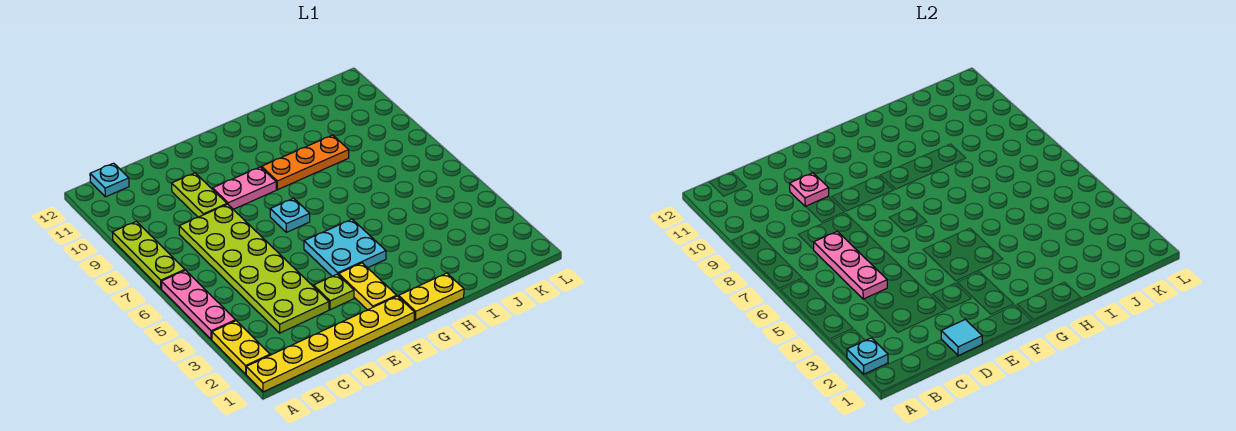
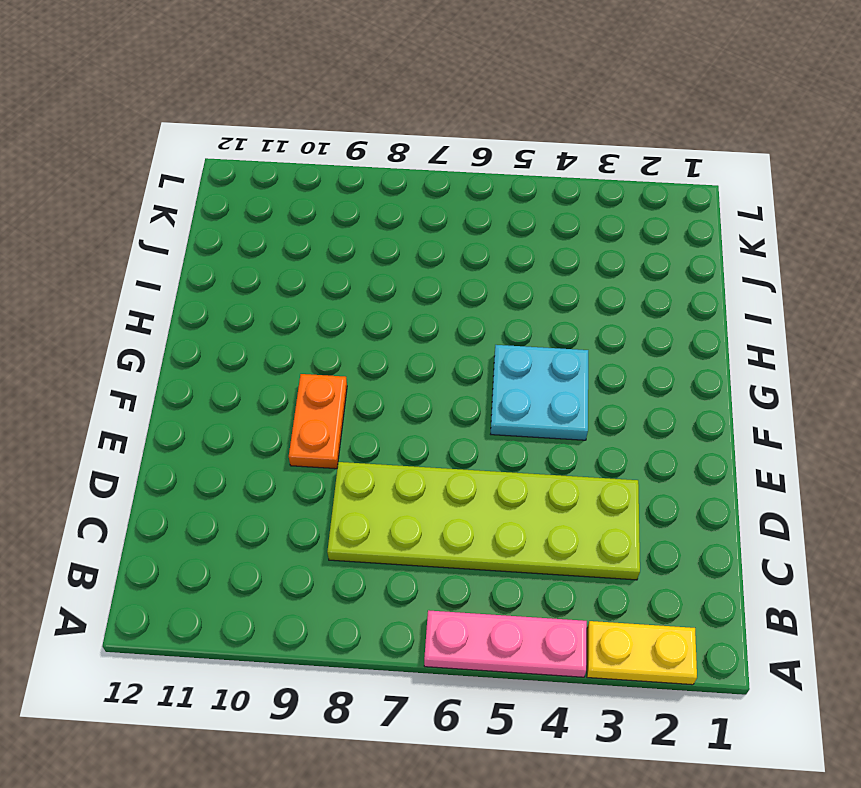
orange 1x2 plate [289,374,347,469] -> pink 1x2 plate [213,167,276,209]
none -> yellow 1x6 plate [246,296,415,392]
none -> lime 1x3 plate [113,221,185,289]
none -> cyan 1x1 plate [90,163,129,197]

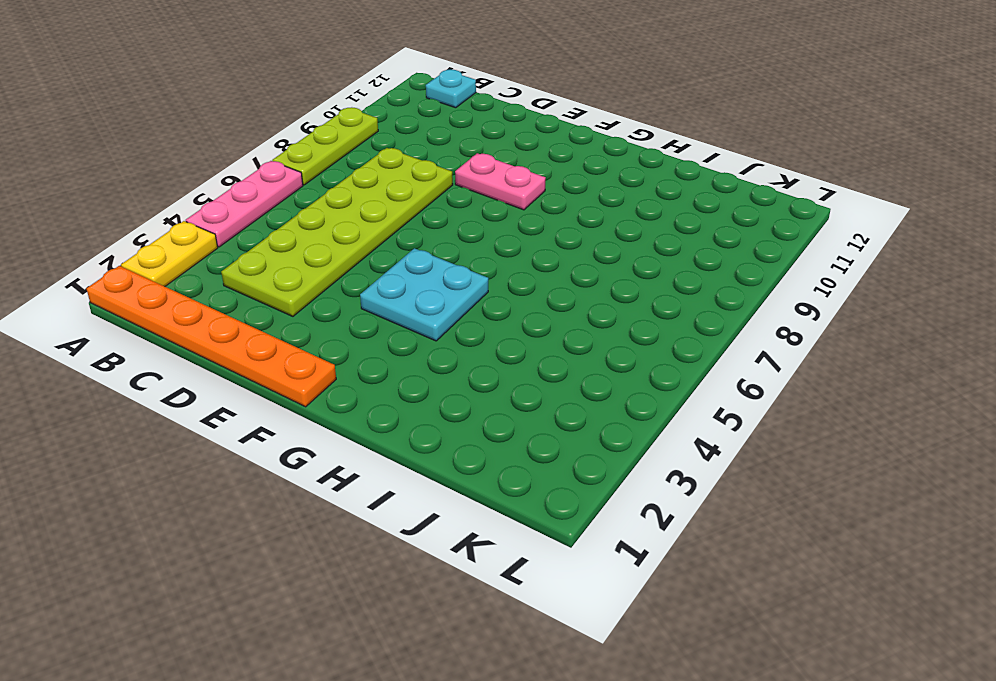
orange 1x6 plate [87,266,336,407] -> yellow 1x6 plate [246,296,415,392]
none -> lime 1x2 plate [172,173,227,217]
none -> lime 1x1 plate [314,274,354,310]
none -> yellow 1x2 plate [339,263,397,310]

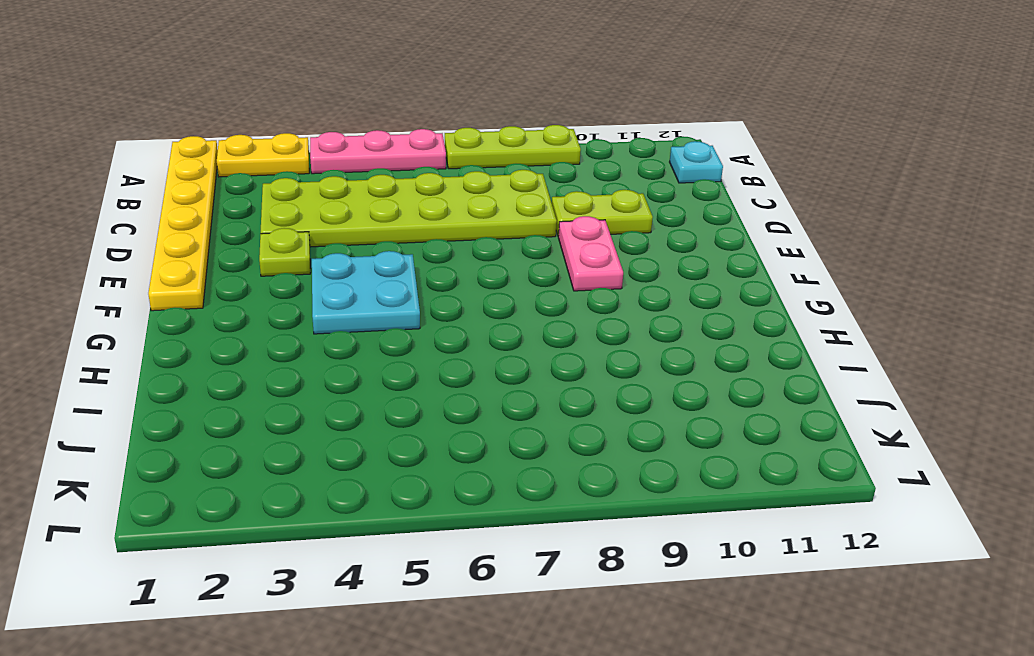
none -> yellow 1x2 plate [339,263,397,310]
none -> cyan 1x1 plate [270,198,310,232]
none -> yellow 1x2 plate [399,273,464,320]

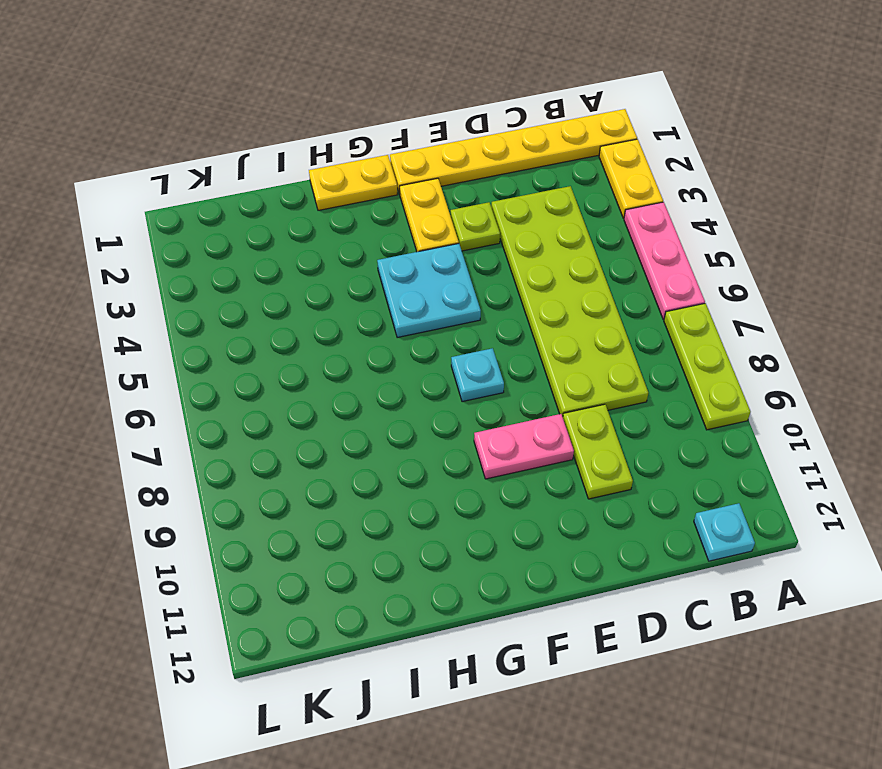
none -> orange 1x3 plate [262,135,349,190]
none -> cyan 1x1 plate [847,338,888,374]
none -> pink 1x3 plate [814,231,887,299]

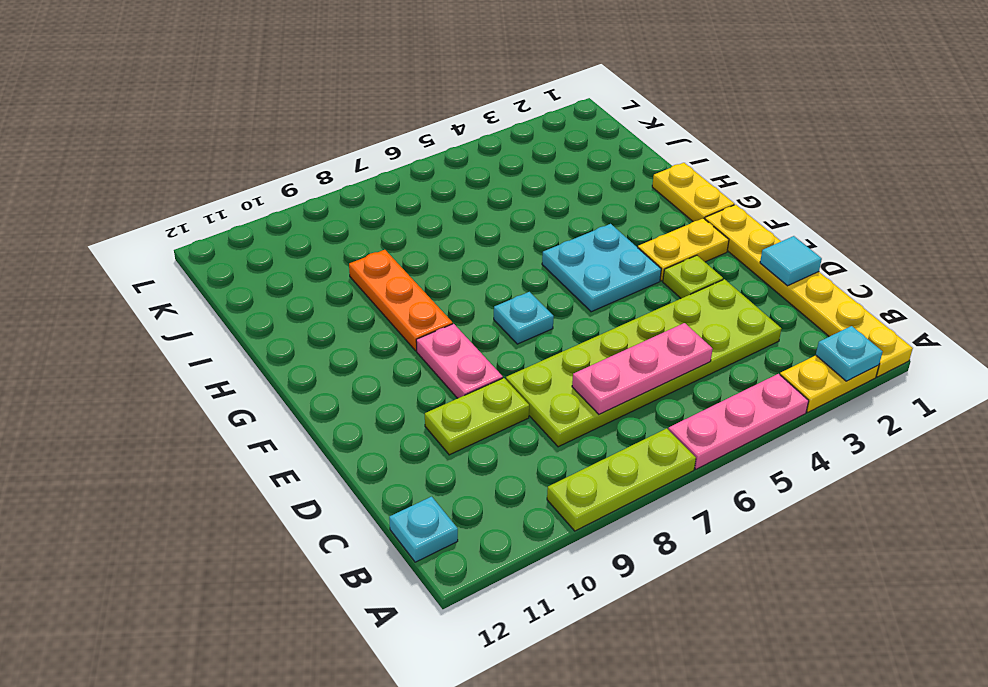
none -> pink 1x1 plate [790,173,829,207]

